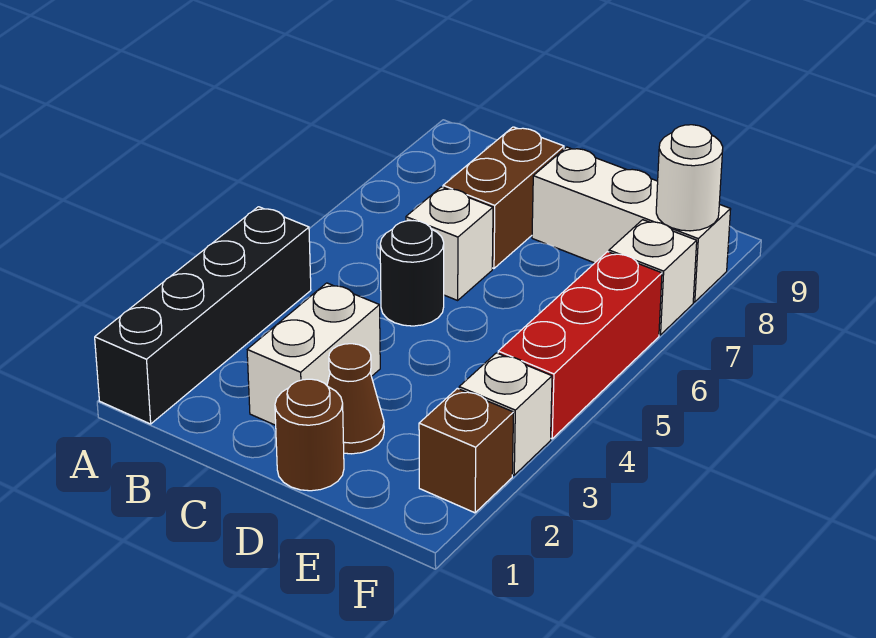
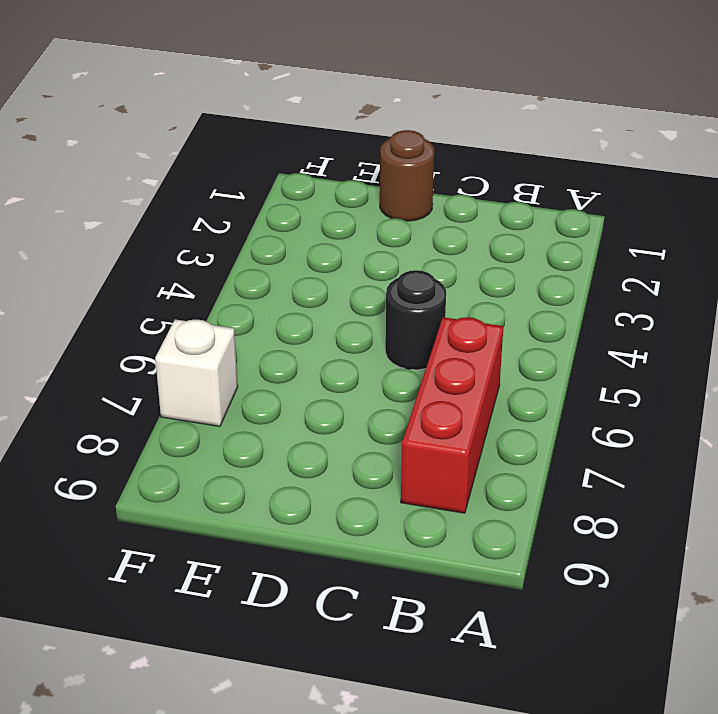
red 1x3 brick [401,317,503,513] -> red 1x3 brick moved to [498,252,662,439]
none -> black 1x4 brick [95,207,311,424]
none -> white 1x2 brick [247,283,380,425]
none -> white 1x1 brick [406,187,493,300]

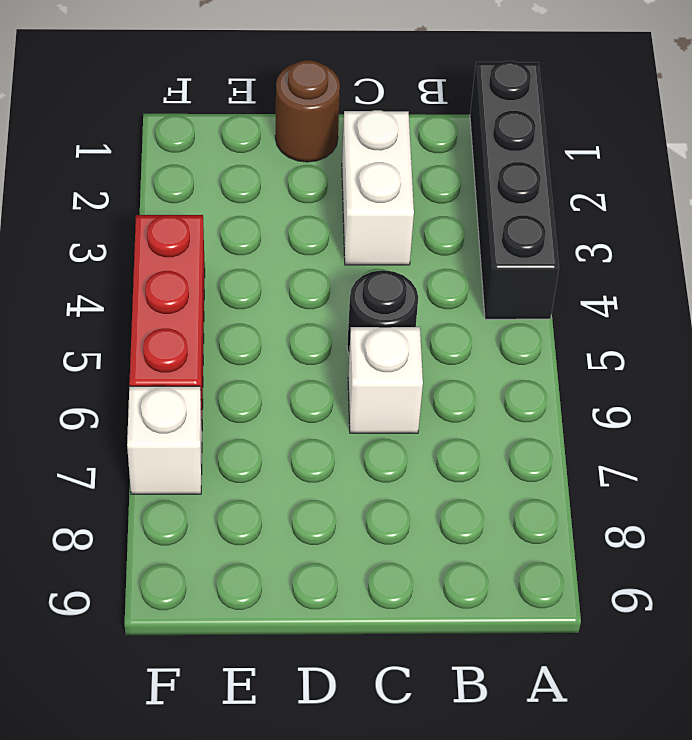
none -> brown 1x2 brick [443,127,564,268]
none -> brown 1x1 cone [327,344,384,454]
none -> white 1x3 brick [532,147,731,302]

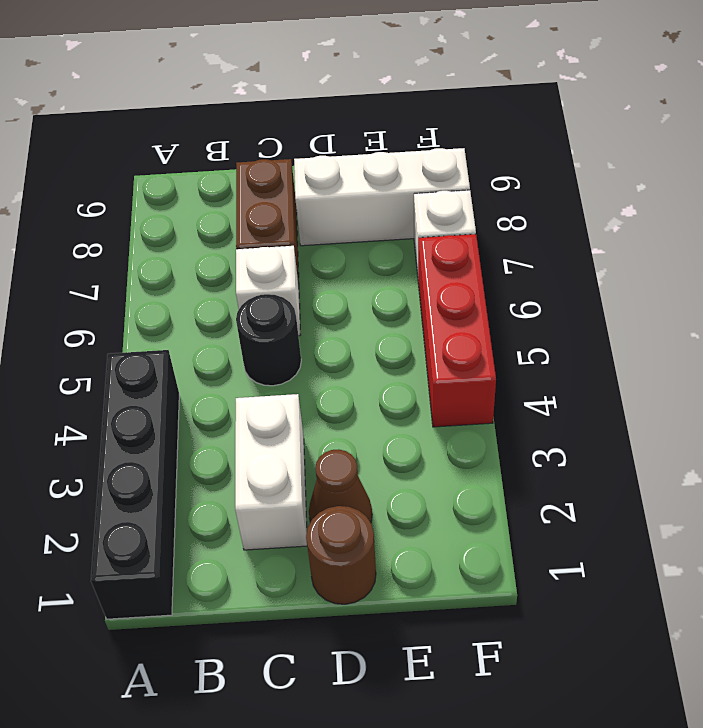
none -> brown 1x1 brick [419,388,514,513]
none -> white 1x1 brick [459,353,552,475]
none -> white 1x1 round brick [656,125,723,231]

